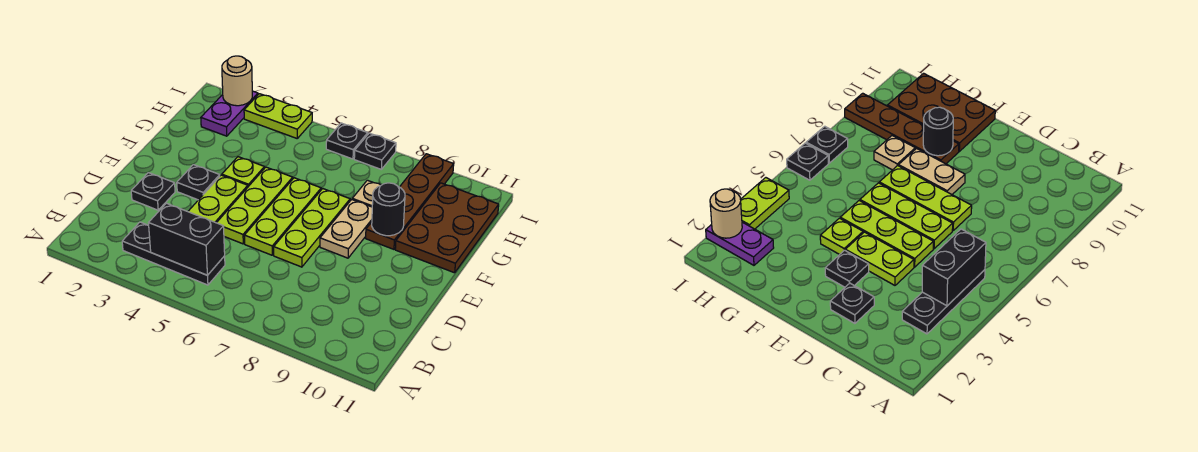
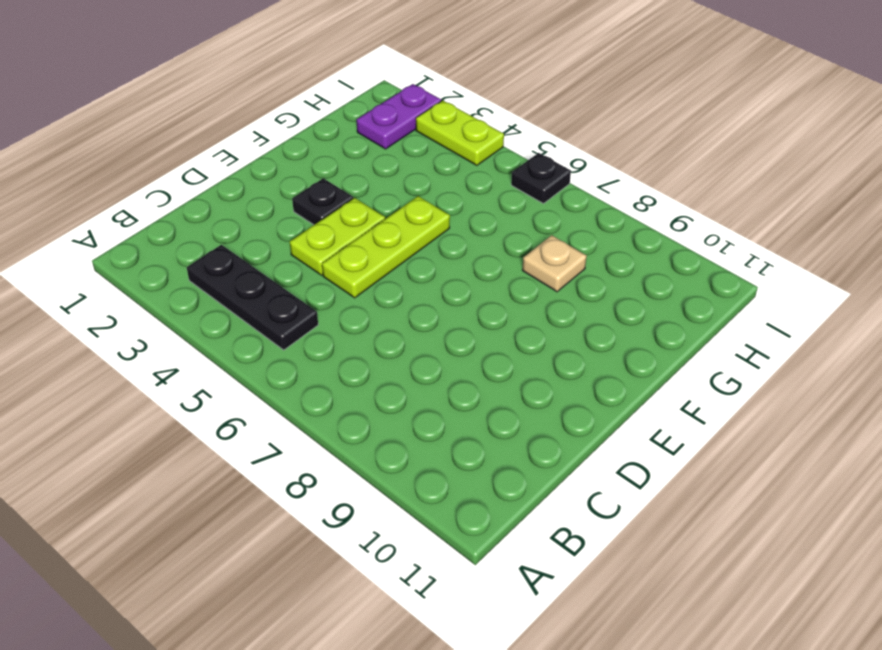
none -> black 1x1 plate [131,173,175,210]
none -> lime 1x3 plate [244,178,321,255]
none -> lime 1x3 plate [274,189,350,267]

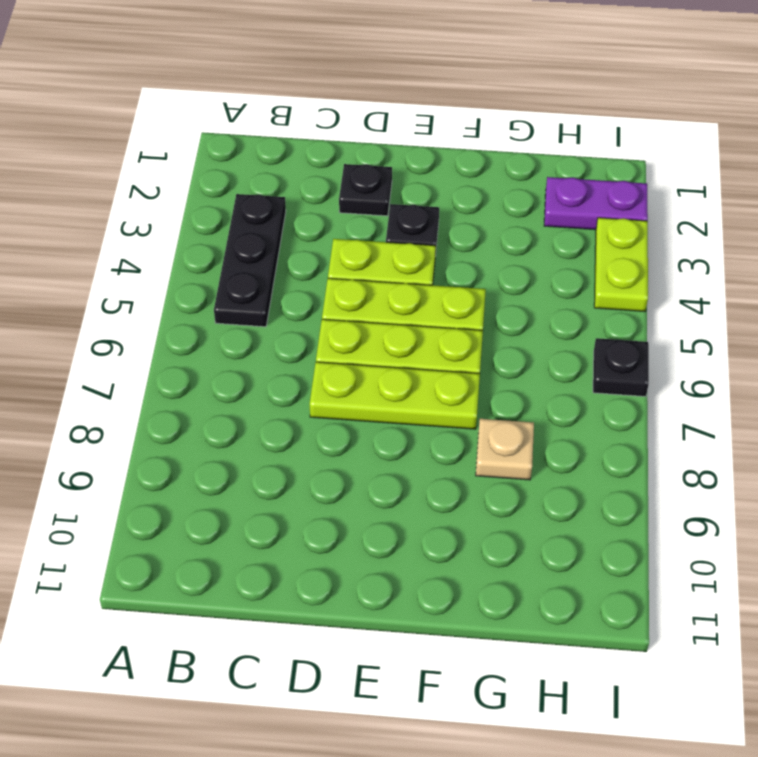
none -> tan 1x2 plate [320,199,372,258]
none -> lime 1x1 plate [222,157,264,187]
none -> brown 1x4 plate [366,154,454,249]

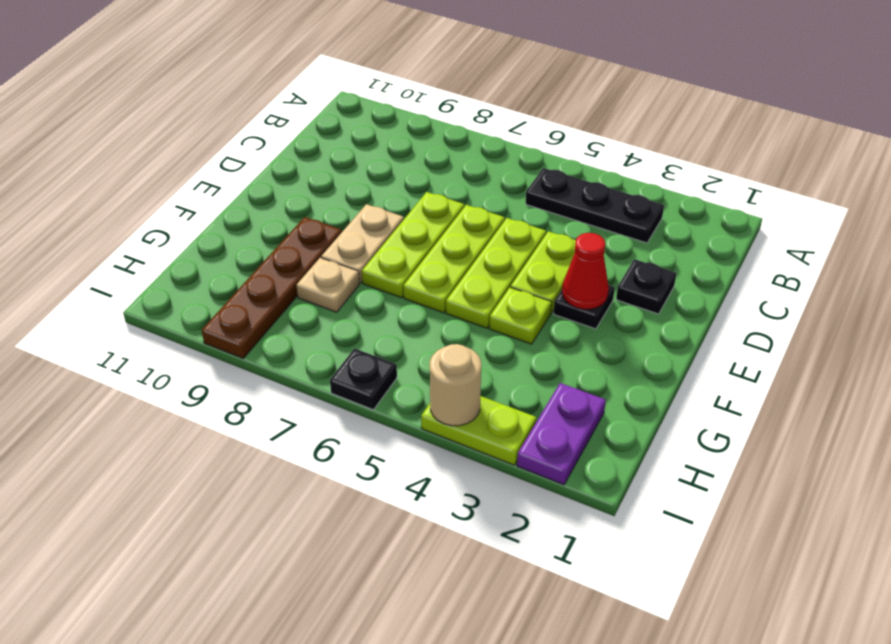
red 1x1 cone [562,233,609,309] -> none
tan 1x1 round brick [430,344,481,426] -> tan 1x1 round brick moved to [222,56,252,106]
none -> brown 2x3 plate [395,183,499,273]
none -> black 1x1 plate [354,133,396,169]
none -> black 1x2 brick [149,203,225,275]

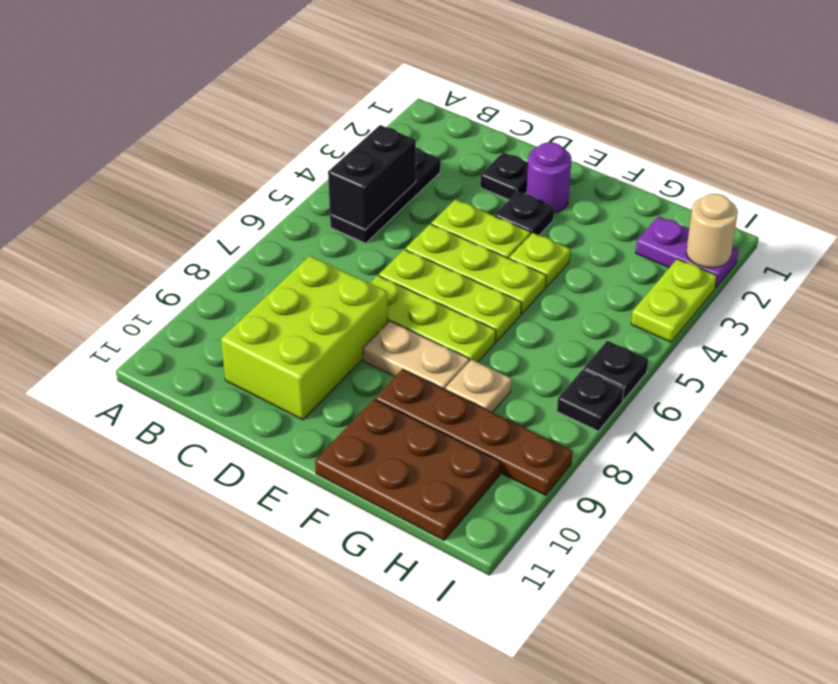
lime 2x3 brick [221,256,388,420] -> none
purple 1x1 round brick [526,142,572,213] -> none
none -> black 1x1 round brick [372,183,405,236]

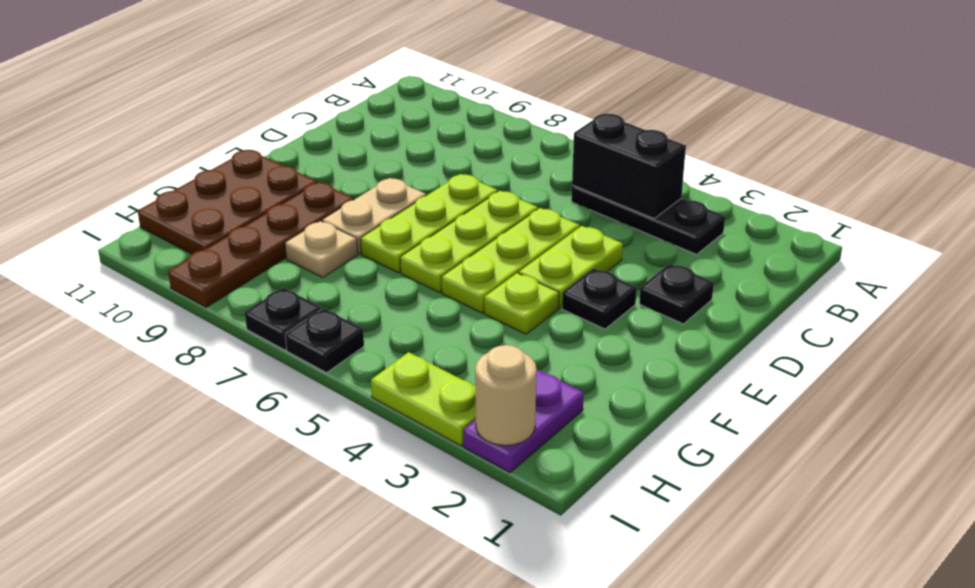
none -> black 1x1 round brick [372,183,405,236]

